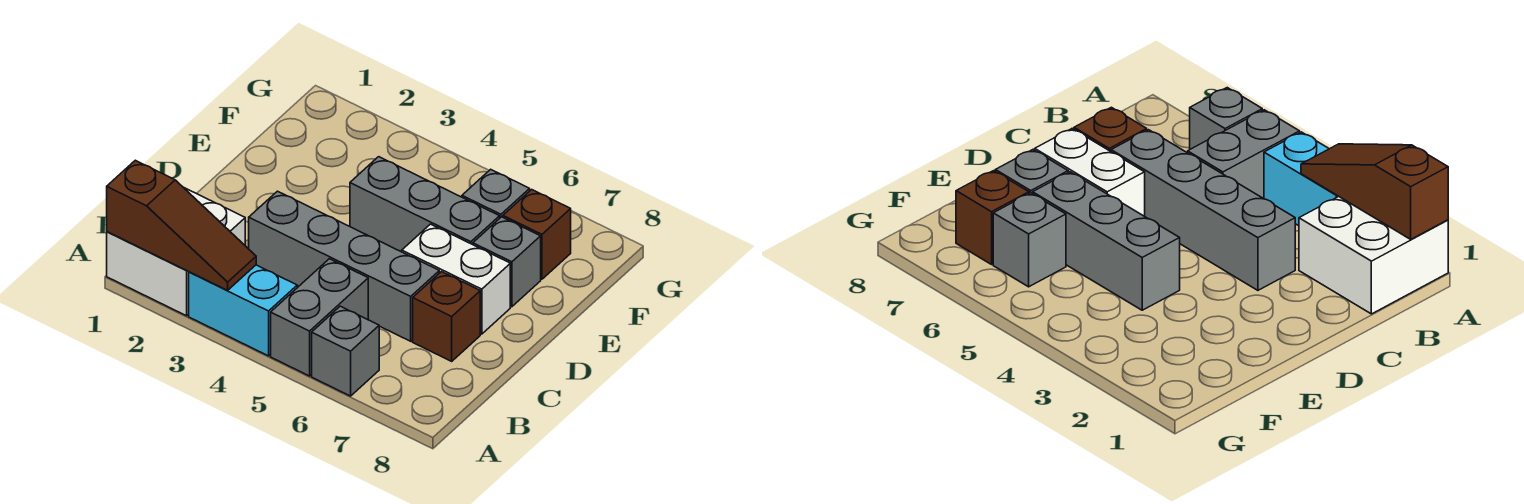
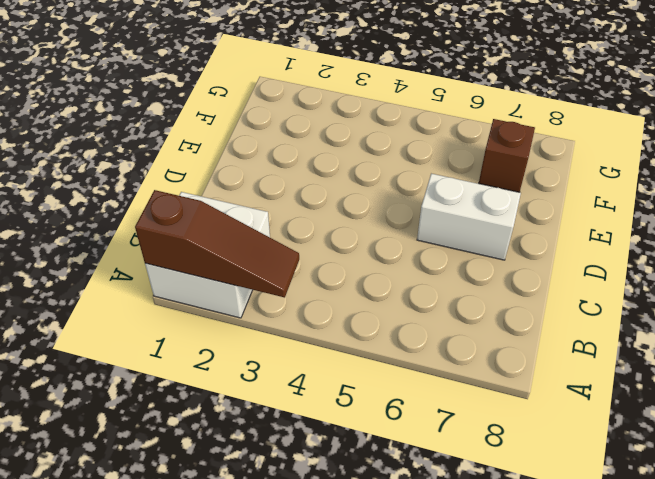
none -> cyan 1x2 brick [189,265,297,356]
none -> grey 1x2 brick [271,259,368,376]
none -> grey 1x1 brick [312,306,379,396]

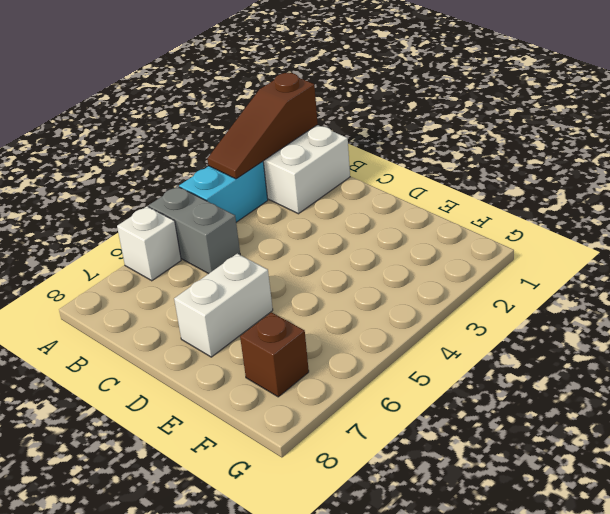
white 1x1 brick [117,206,181,281] -> grey 1x1 brick [312,306,379,396]
none -> grey 1x4 brick [249,191,439,341]
none -> brown 1x1 brick [413,272,480,361]
none -> grey 1x3 brick [350,157,500,252]

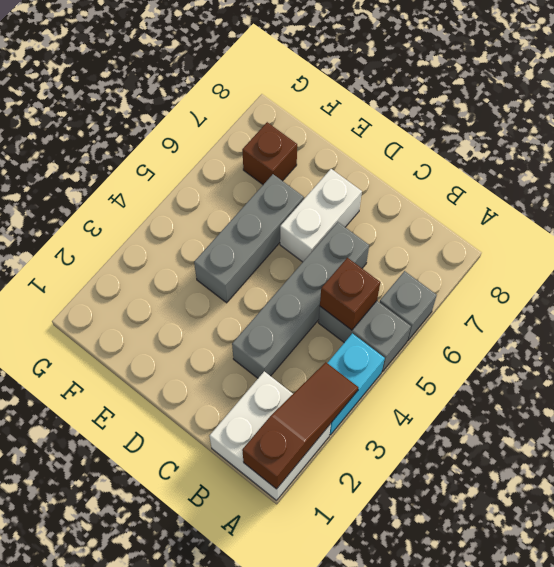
brown 1x1 brick [320,258,380,330] -> brown 1x1 brick moved to [413,272,480,361]
none -> grey 1x1 brick [473,217,541,307]
none -> grey 1x1 brick [462,169,530,218]

